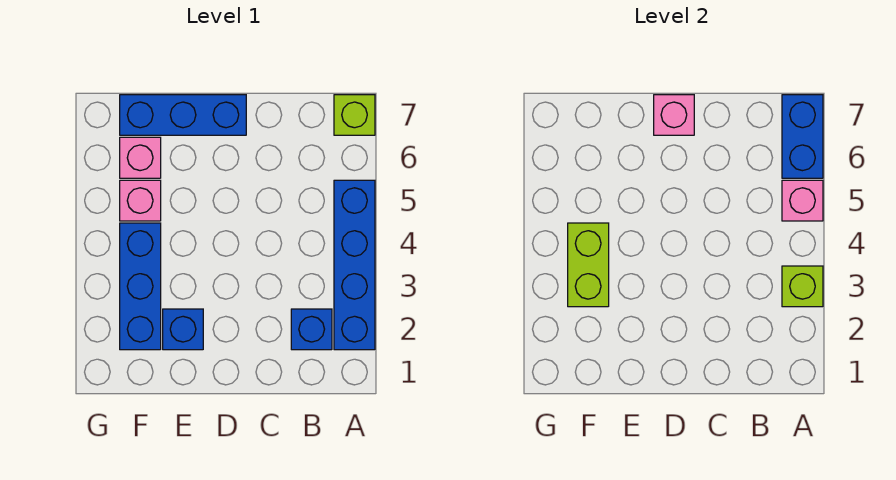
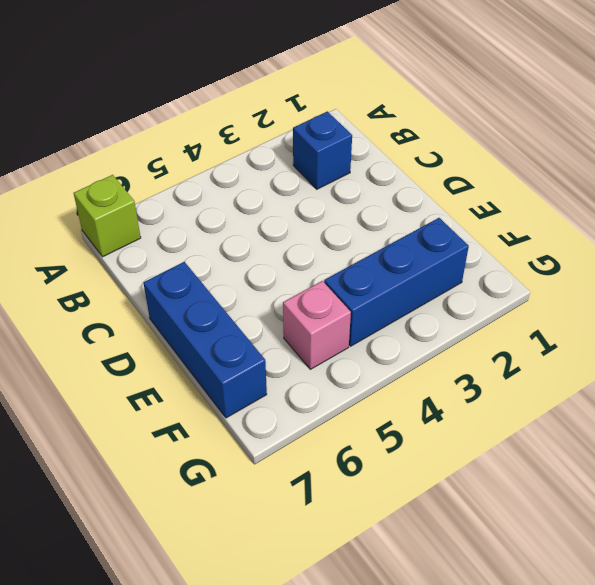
none -> blue 1x4 brick [334,180,375,350]
none -> blue 1x1 brick [163,309,203,350]
none -> pink 1x1 brick [120,137,161,178]

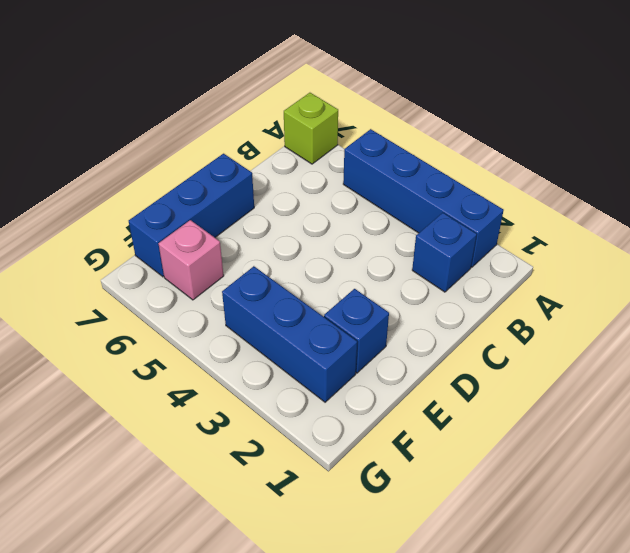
none -> pink 1x1 brick [120,180,161,221]
none -> lime 1x1 brick [782,266,823,307]
none -> pink 1x1 brick [782,180,823,221]

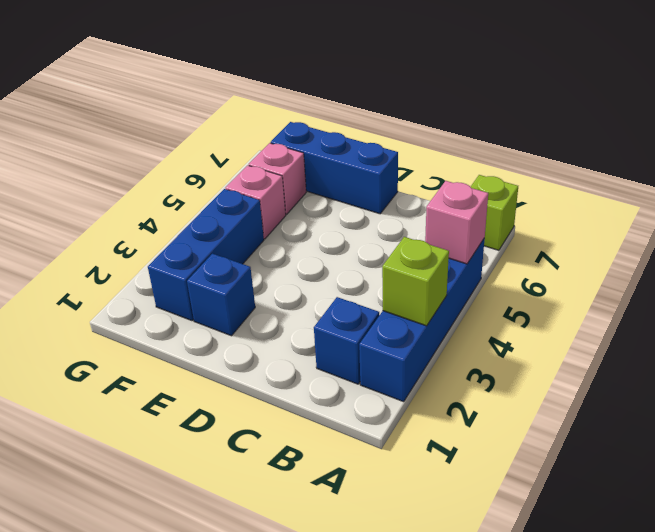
none -> blue 1x2 brick [782,95,823,178]
none -> pink 1x1 brick [654,95,694,135]
none -> lime 1x2 brick [568,223,609,307]

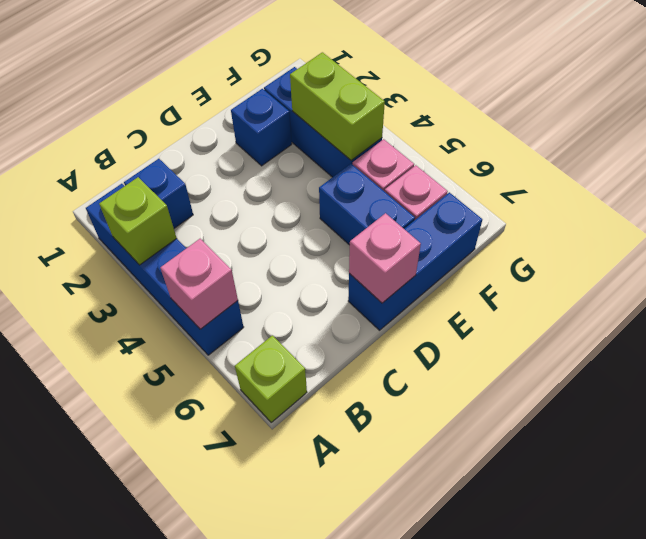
blue 1x2 brick [319,164,415,245] -> blue 1x2 brick moved to [782,95,823,178]

